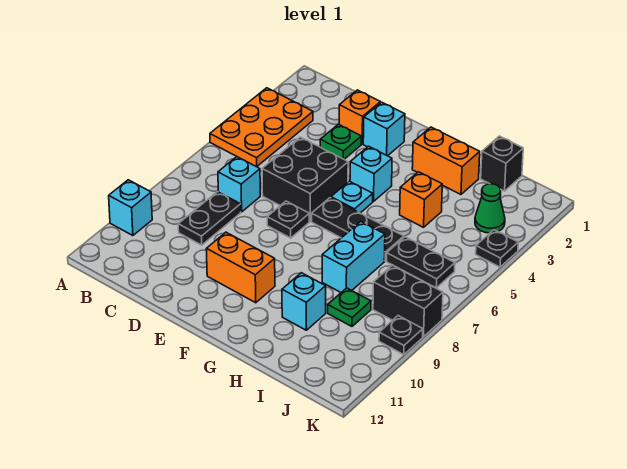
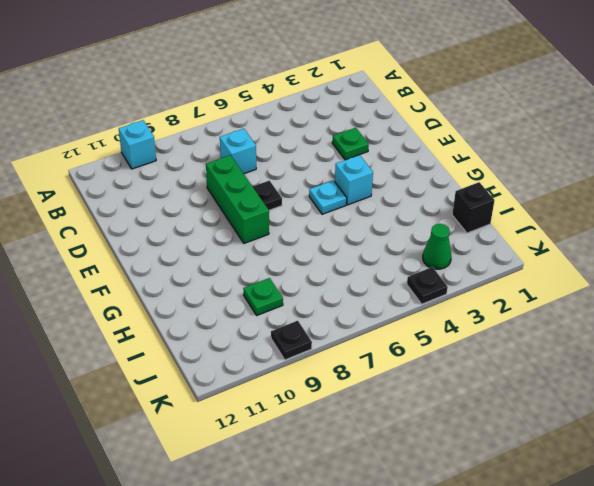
green 1x3 brick [206,155,269,243] -> none
none -> orange 2x3 plate [210,88,313,167]
none -> black 1x2 plate [178,192,241,245]
none -> orange 1x1 brick [339,90,380,144]

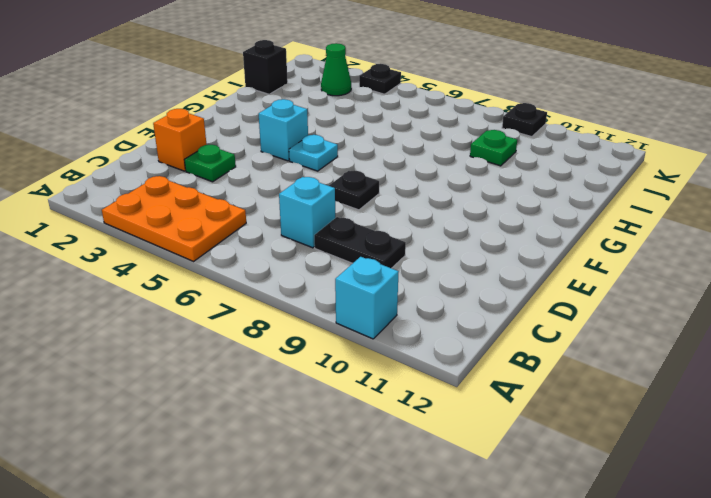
none -> black 2x2 brick [262,137,348,221]
none -> cyan 1x1 brick [363,102,405,156]
none -> orange 1x2 brick [206,232,275,303]

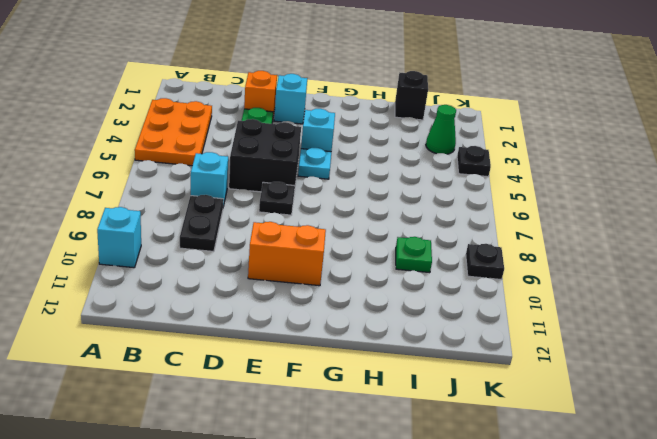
none -> black 1x3 plate [312,198,404,261]
none -> orange 1x2 brick [412,127,480,194]
none -> orange 1x1 brick [400,172,442,227]

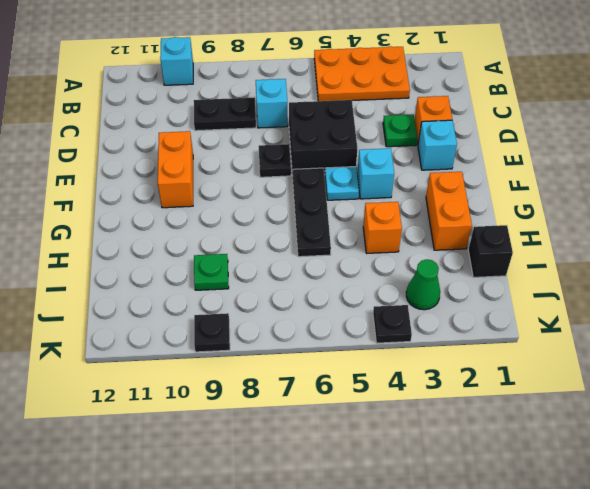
none -> cyan 1x2 brick [322,222,385,292]
none -> cyan 1x1 brick [282,273,326,330]
none -> black 1x2 plate [387,237,455,288]

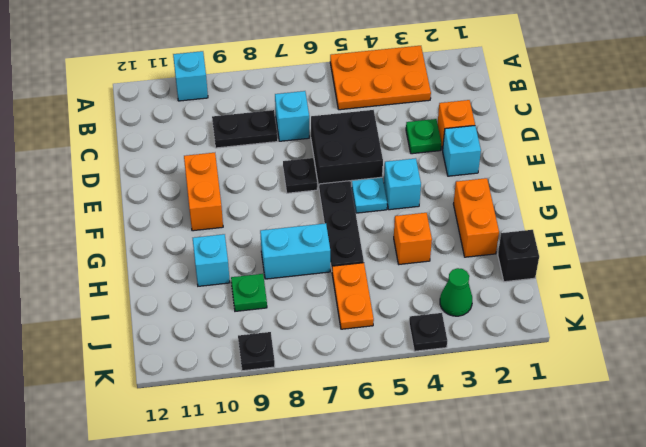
orange 1x2 plate [332,263,374,329] -> black 1x2 plate [387,237,455,288]
none -> black 1x2 brick [373,265,443,337]

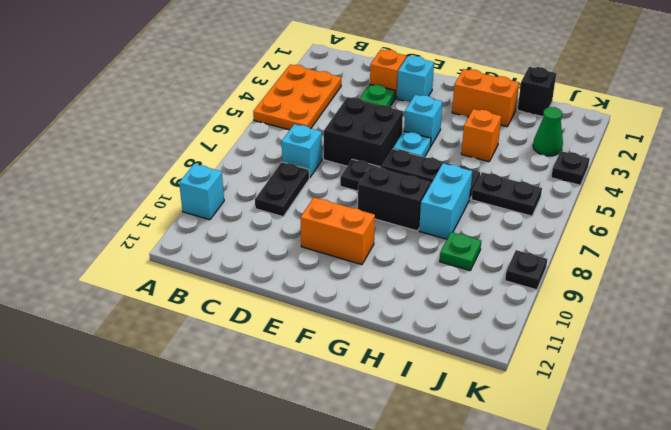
black 1x2 brick [358,166,430,231] -> black 1x2 brick moved to [373,265,443,337]
none -> cyan 1x1 brick [282,273,326,330]

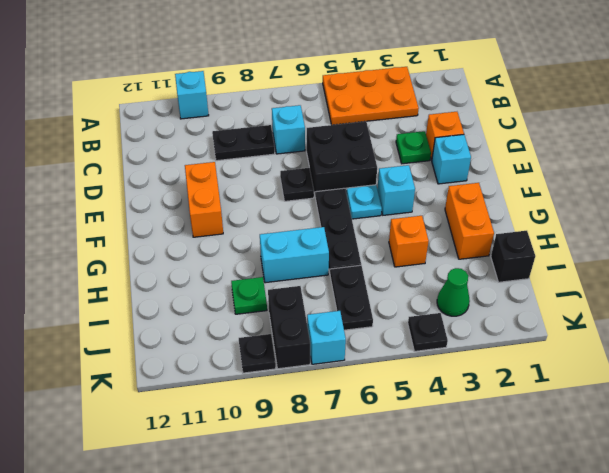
cyan 1x1 brick [307,311,346,364] -> cyan 1x1 brick moved to [282,273,326,330]

